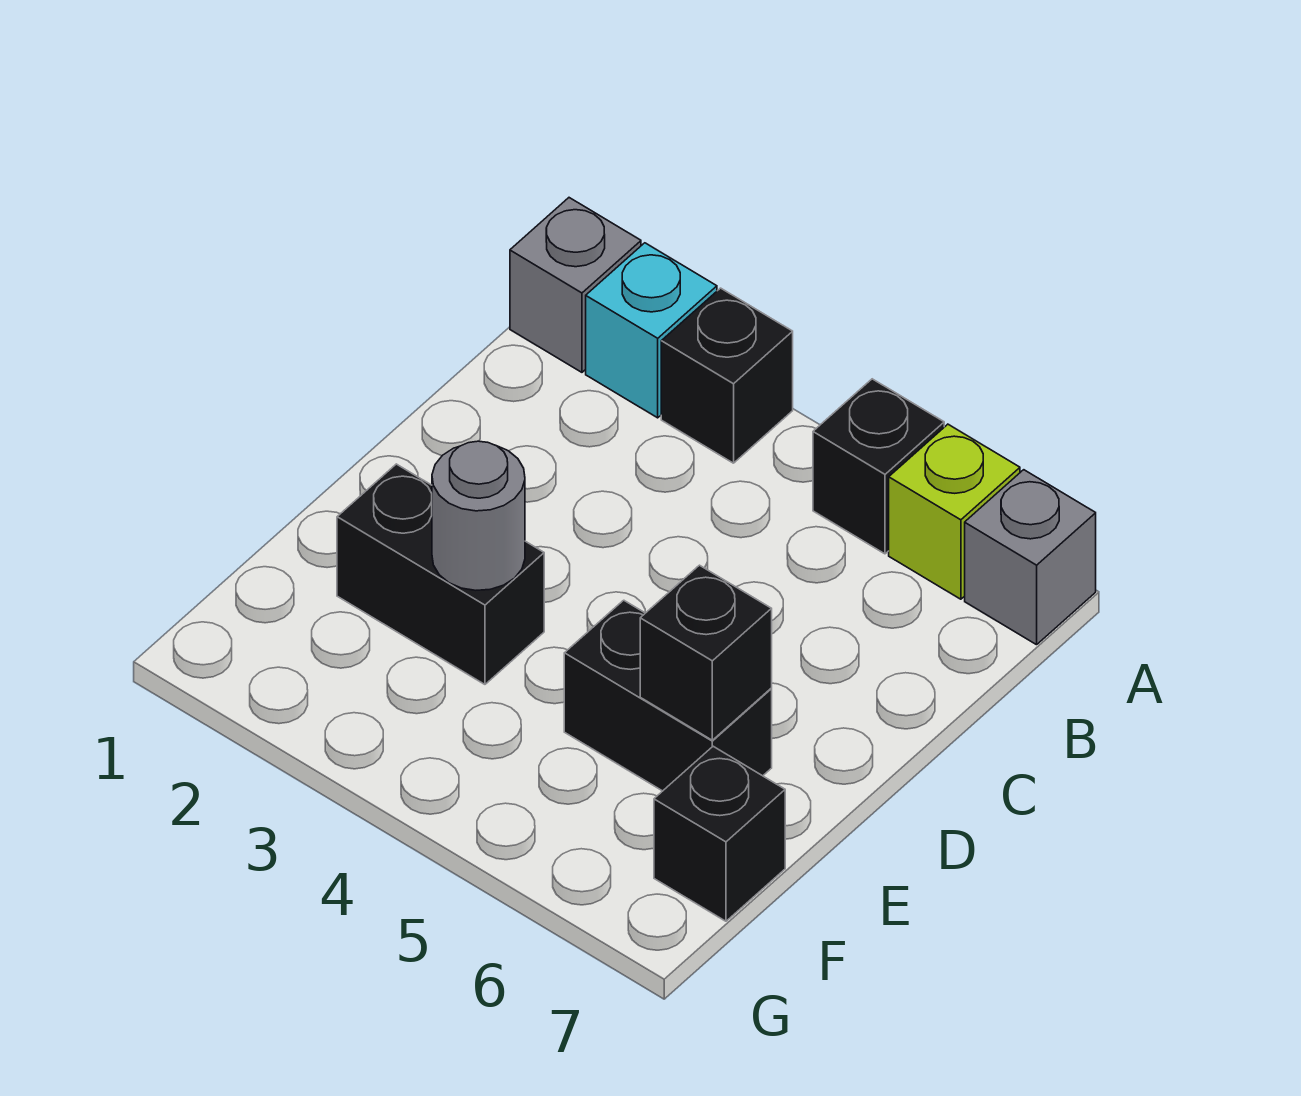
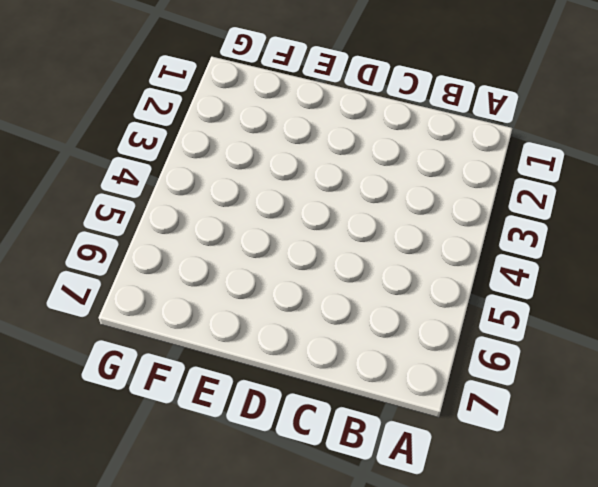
none -> grey 1x1 brick [510,198,641,372]
none -> cyan 1x1 brick [586,243,717,418]

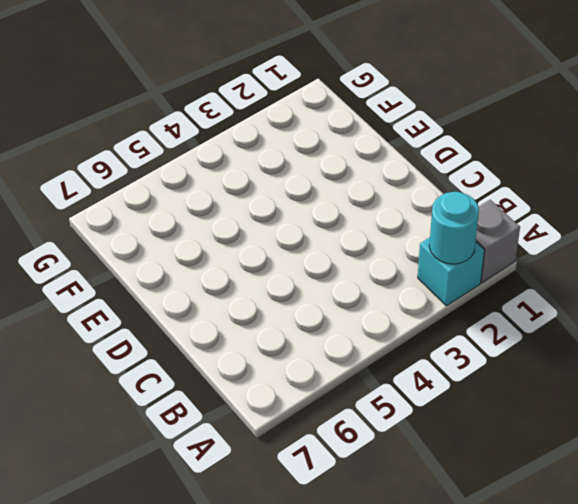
cyan 1x1 round brick [429,192,479,264] -> none
none -> black 1x1 brick [661,288,793,463]
none -> black 1x1 brick [813,379,944,554]

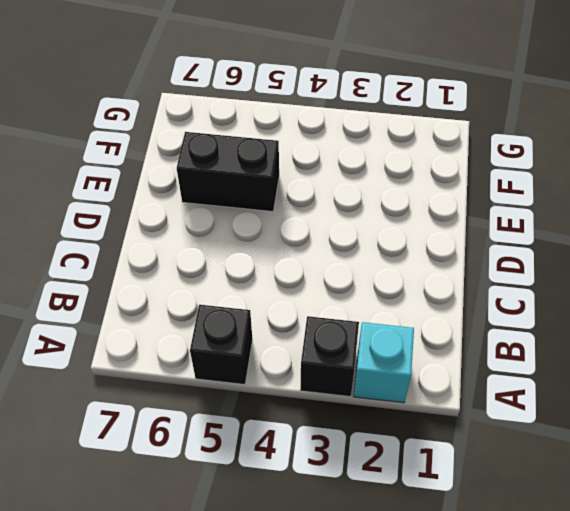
none -> grey 1x1 brick [510,198,641,372]
none -> lime 1x1 brick [889,424,1020,599]

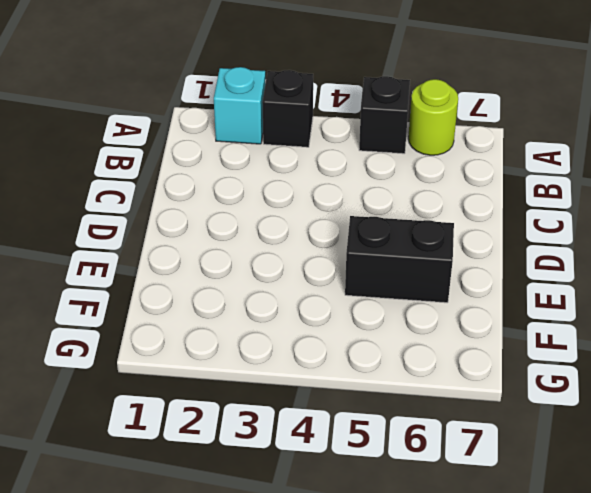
lime 1x1 round brick [408,79,458,155] -> lime 1x1 brick [889,424,1020,599]
none -> grey 1x1 brick [510,198,641,372]
none -> grey 1x1 brick [965,470,1096,645]

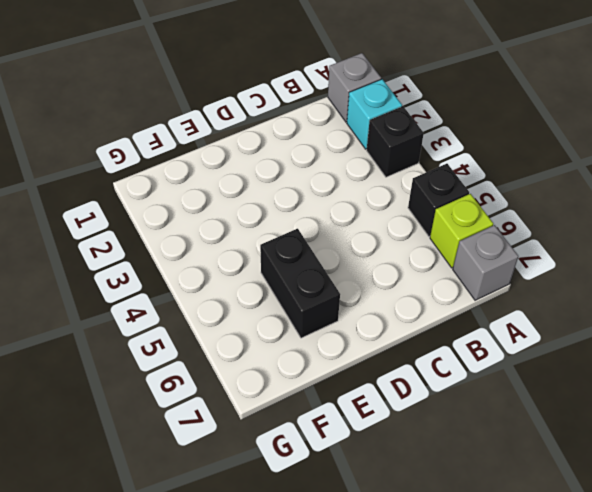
none -> black 1x2 brick [337,464,544,684]
none -> black 1x1 brick [654,746,785,921]

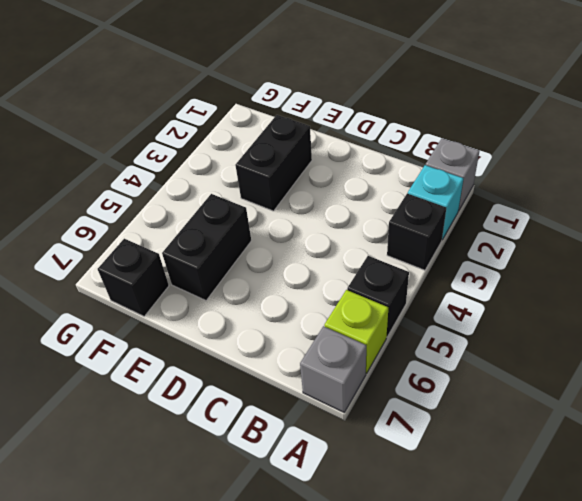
none -> grey 1x1 round brick [432,441,525,590]
none -> black 1x1 brick [640,565,772,740]

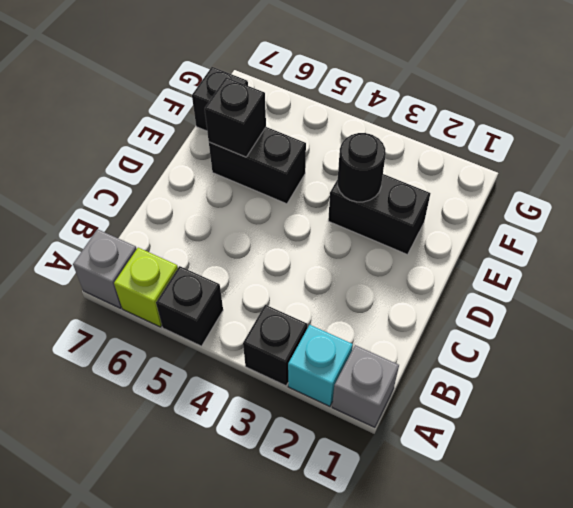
black 1x1 round brick [338,133,386,202] -> grey 1x1 round brick [432,441,525,590]

